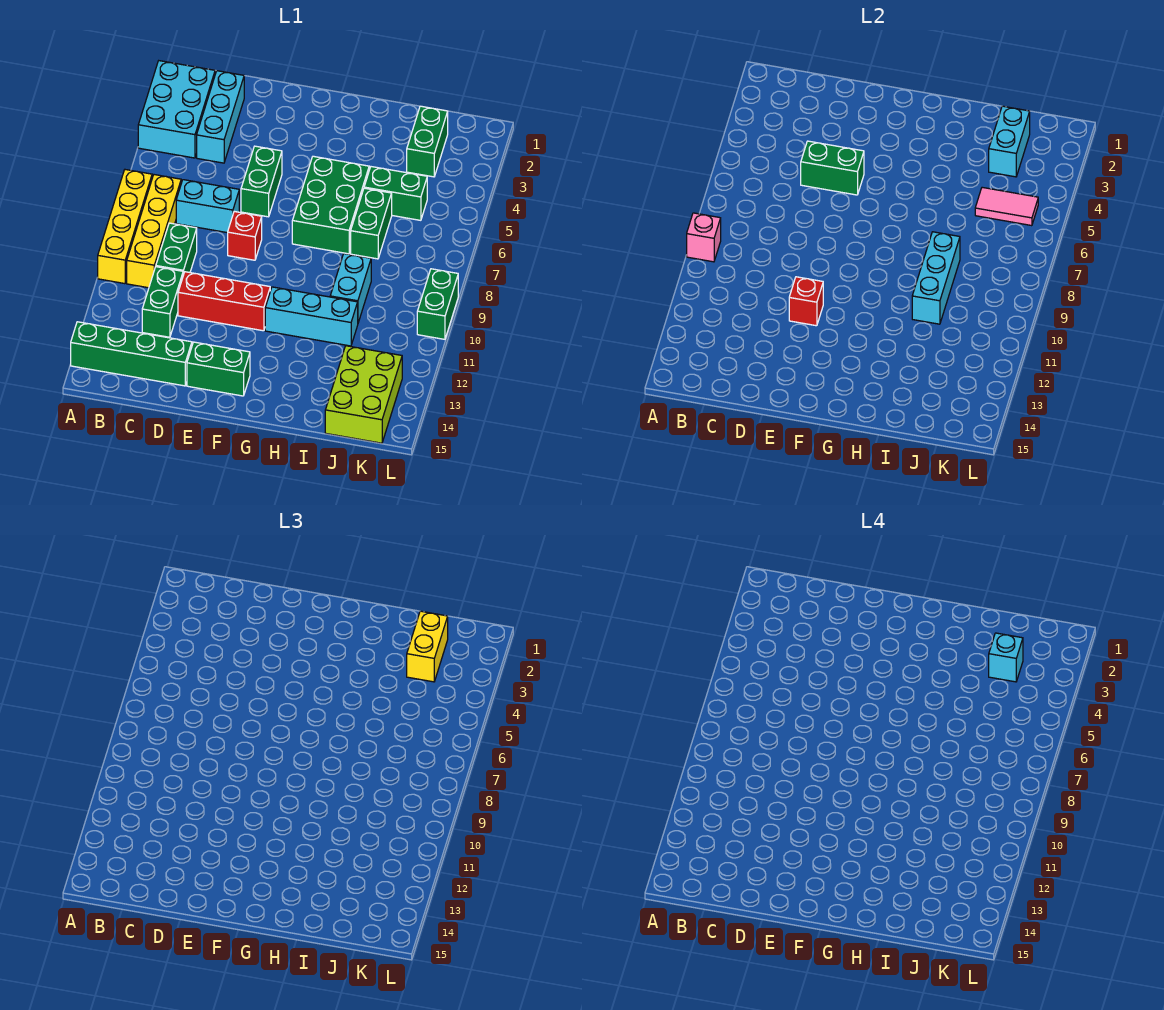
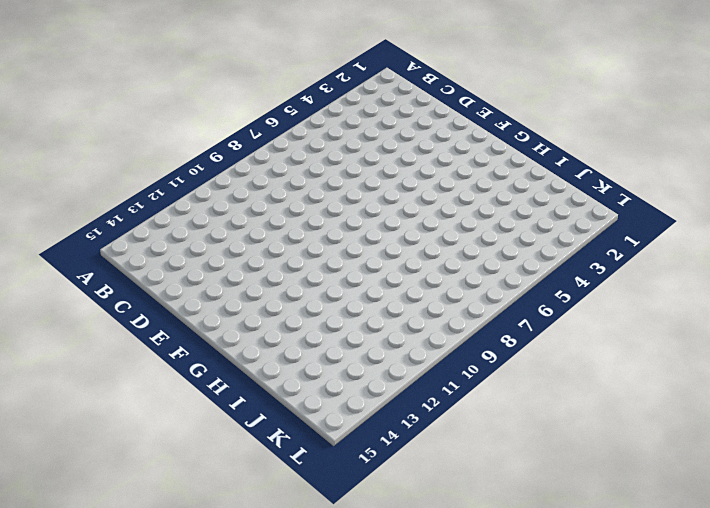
none -> cyan 2x3 brick [138,61,215,158]
none -> yellow 1x4 brick [98,170,152,284]
none -> green 1x4 brick [71,322,192,386]

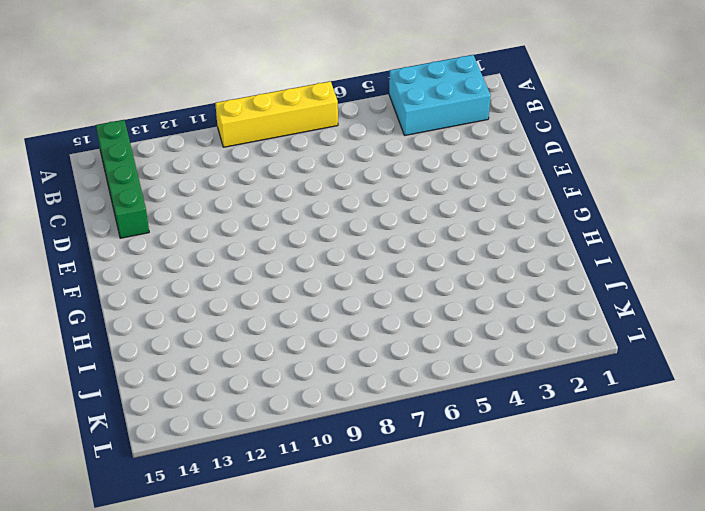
none -> yellow 1x4 brick [127,175,181,288]
none -> cyan 1x3 brick [197,71,244,163]
none -> cyan 1x2 brick [176,180,239,233]

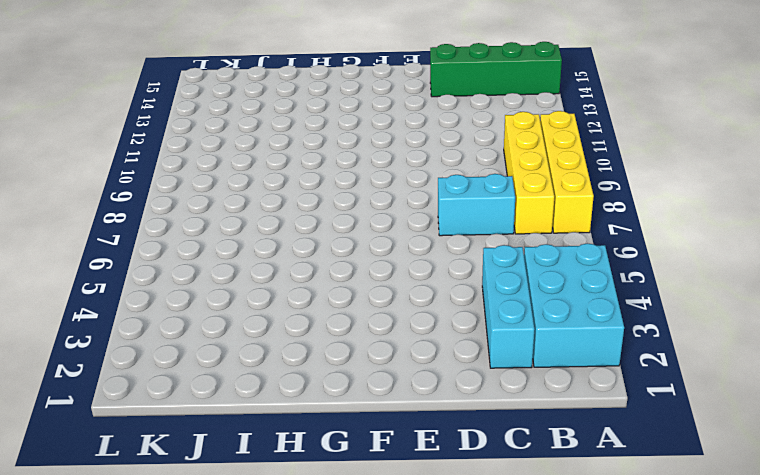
none -> green 1x2 brick [156,223,197,275]
none -> green 1x2 brick [142,267,183,337]
none -> red 1x3 brick [178,272,270,331]

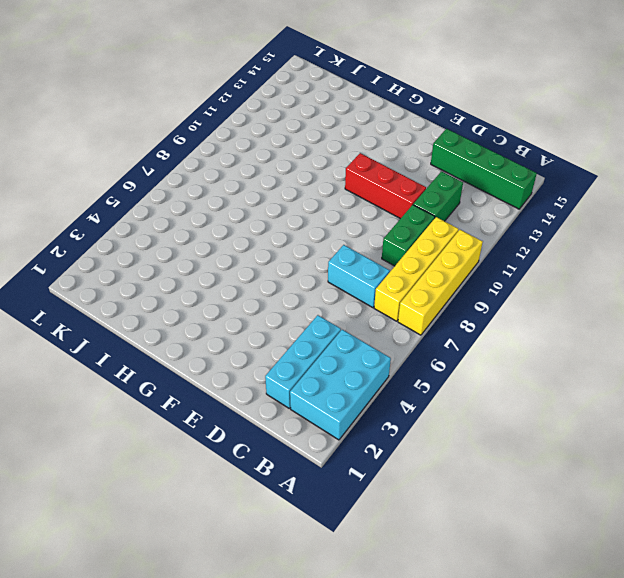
none -> green 1x2 brick [241,146,282,217]
none -> red 1x1 brick [228,211,262,260]
none -> green 1x2 brick [187,342,250,396]

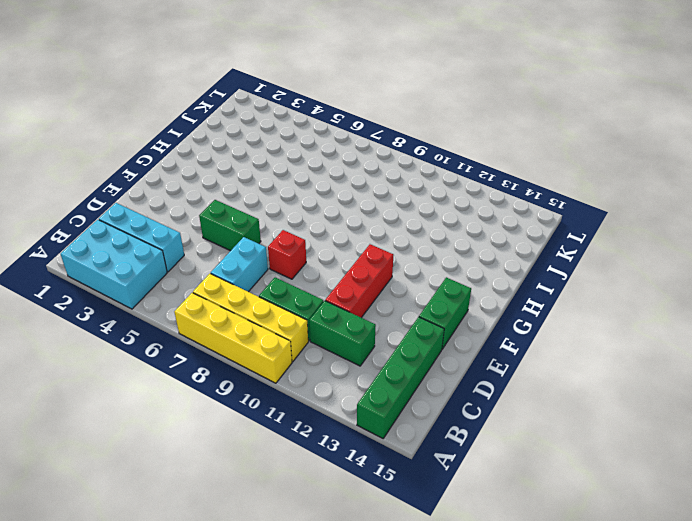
none -> green 2x3 brick [292,156,369,254]
none -> cyan 1x3 brick [265,287,358,346]
none -> green 1x2 brick [364,167,427,220]

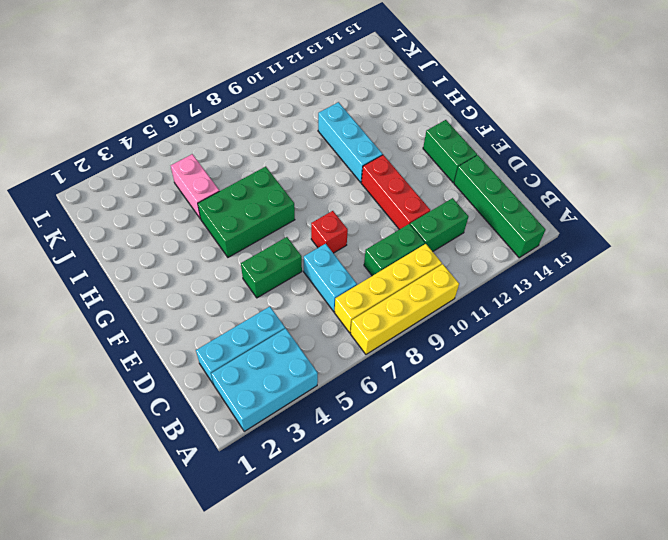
pink 1x2 brick [170,154,219,219] -> green 1x2 brick [364,167,427,220]
none -> green 1x2 brick [351,188,392,259]
none -> cyan 1x2 brick [330,254,371,323]
none -> green 1x2 brick [407,106,448,177]

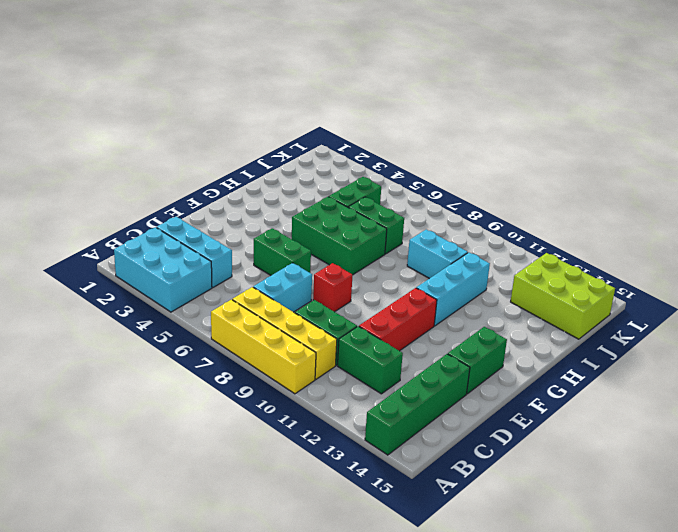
none -> green 1x2 brick [407,106,448,177]
none -> green 1x2 brick [417,269,458,339]
none -> pink 1x1 brick [687,213,721,262]

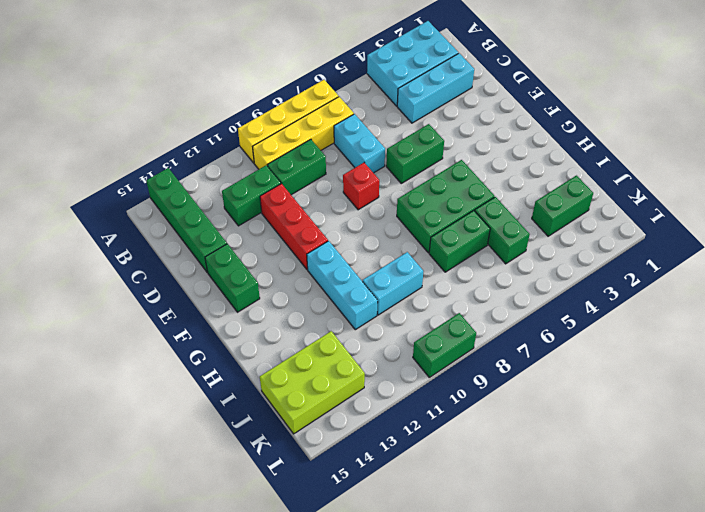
none -> pink 1x1 brick [687,213,721,262]
none -> green 1x2 brick [801,141,864,195]
none -> red 1x1 brick [789,277,823,326]

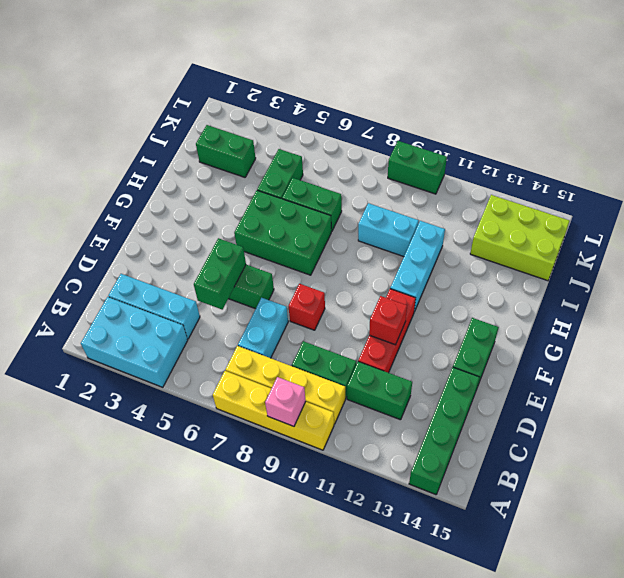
none -> cyan 1x3 brick [912,232,960,324]
none -> cyan 1x2 brick [989,106,1030,177]
none -> pink 1x2 tile [975,187,1038,226]

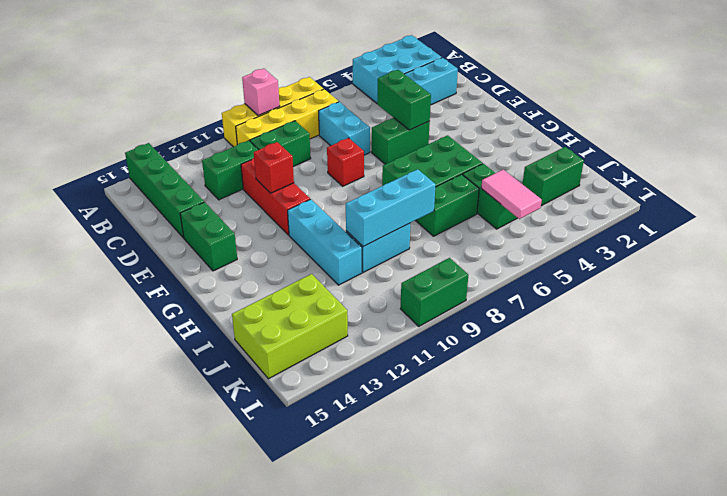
none -> cyan 1x2 brick [989,106,1030,177]
none -> yellow 1x2 brick [407,611,448,682]
none -> cyan 1x1 brick [989,633,1023,682]

